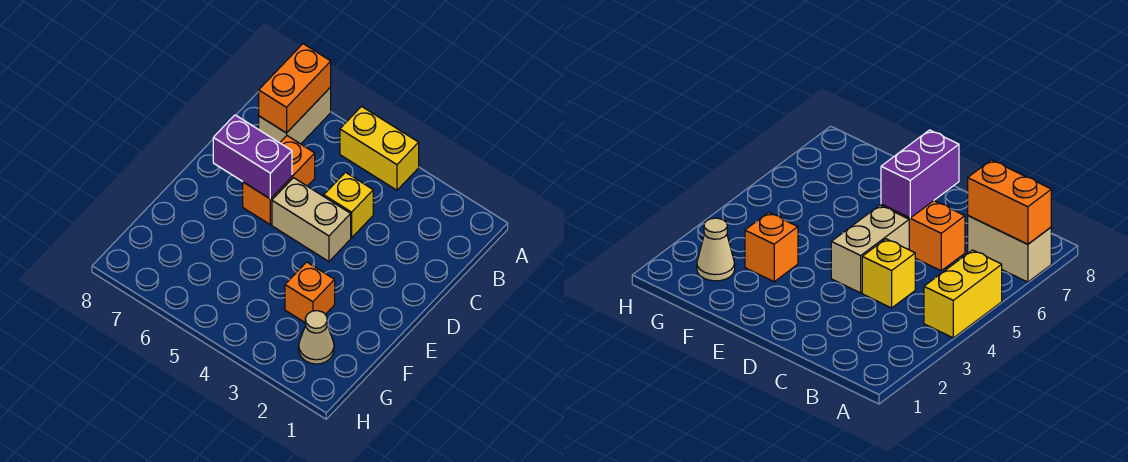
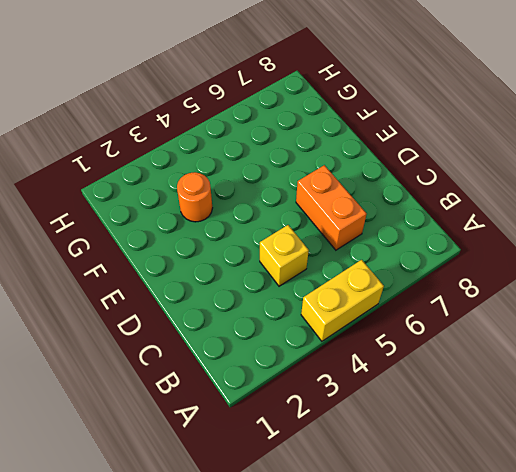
orange 1x1 round brick [177,172,212,222] -> orange 1x1 brick [285,262,335,322]
none -> tan 1x2 brick [259,87,331,144]
none -> tan 1x2 brick [272,178,351,261]

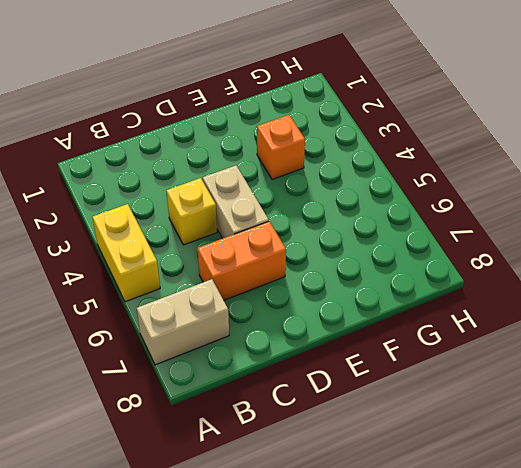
none -> tan 1x1 cone [299,311,334,364]
none -> orange 1x2 brick [259,44,331,133]

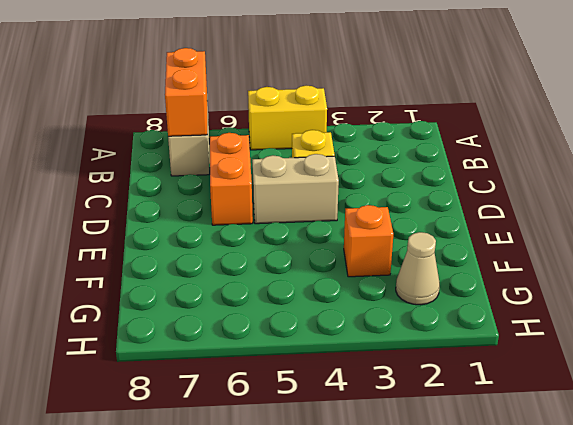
none -> purple 1x2 brick [213,115,292,199]

